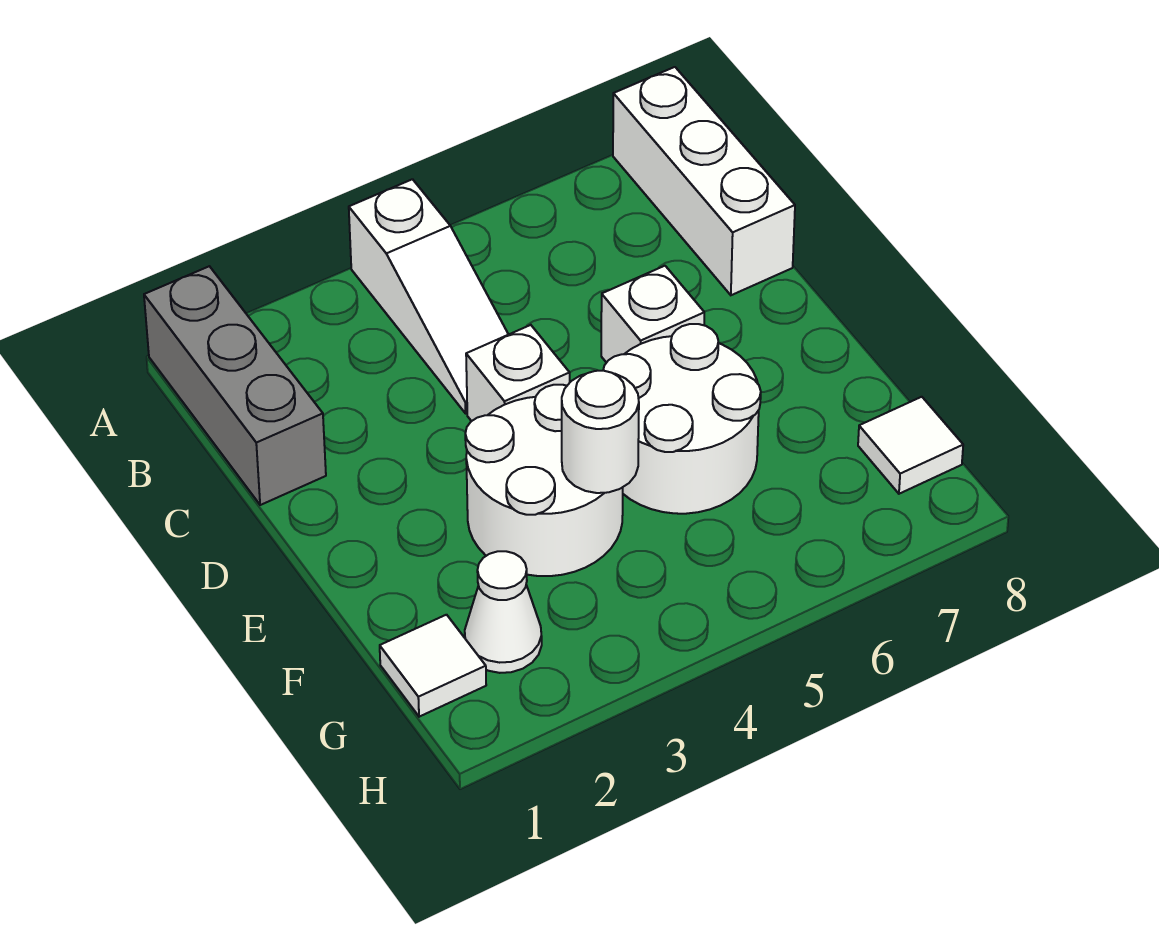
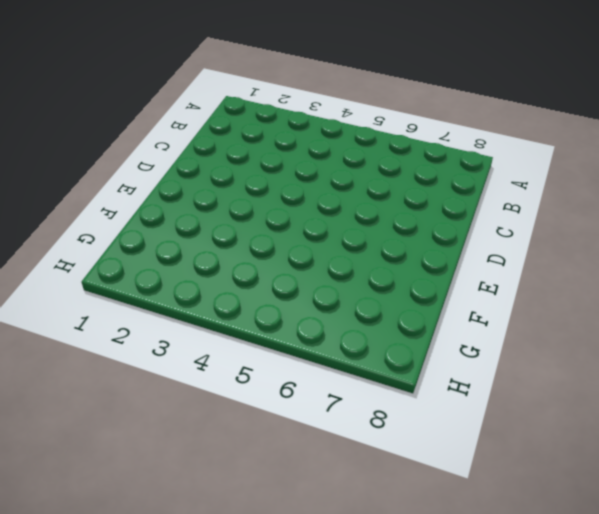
none -> grey 1x3 brick [144,266,326,505]
none -> white 1x3 slope [349,179,509,413]

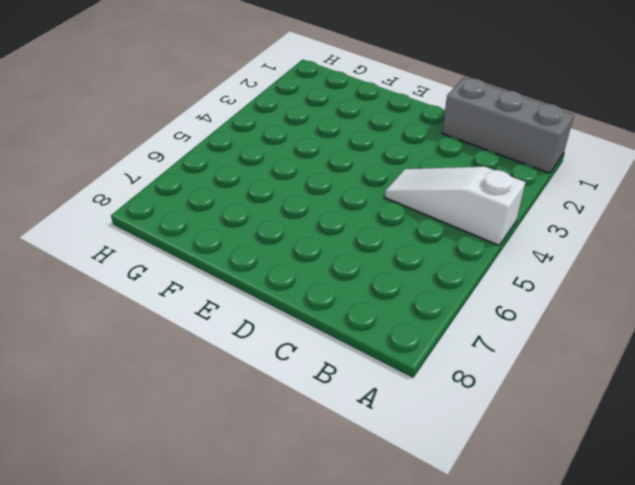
none -> white 1x3 brick [613,67,795,295]
none -> white 1x1 brick [466,325,570,421]

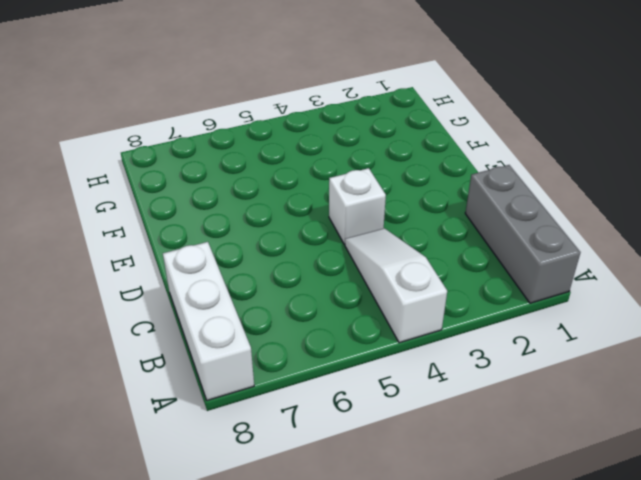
none -> white 1x1 brick [601,266,704,363]
none -> white 2x2 round brick [465,385,623,576]

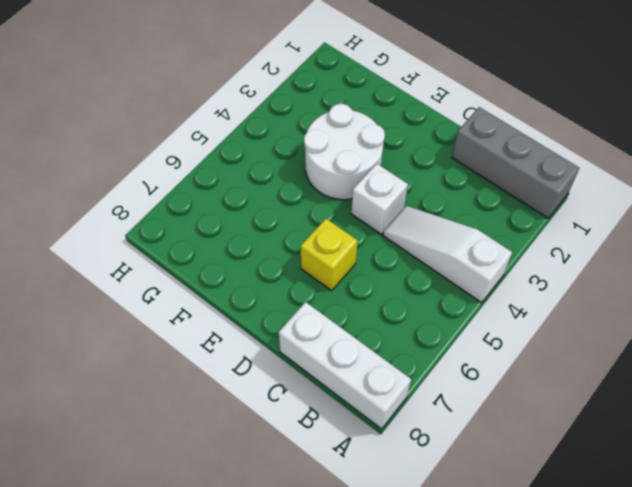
yellow 1x1 brick [301,219,358,291] -> white 1x1 brick [601,266,704,363]
none -> white 2x2 round brick [603,324,761,514]
none -> white 1x1 tile [380,615,486,717]

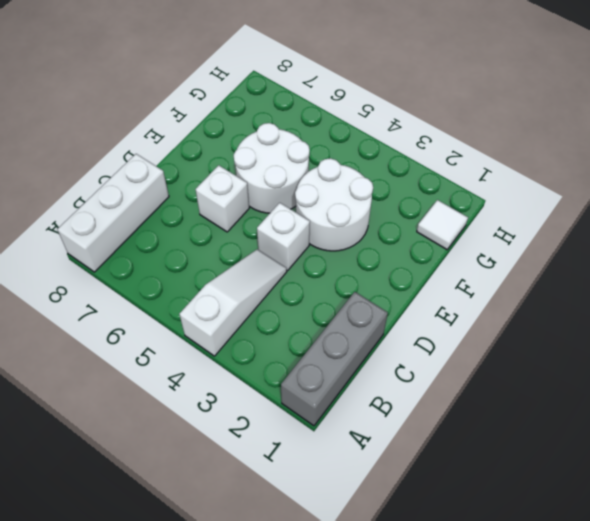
none -> white 1x1 cone [465,551,542,673]
none -> white 1x1 tile [858,397,963,494]

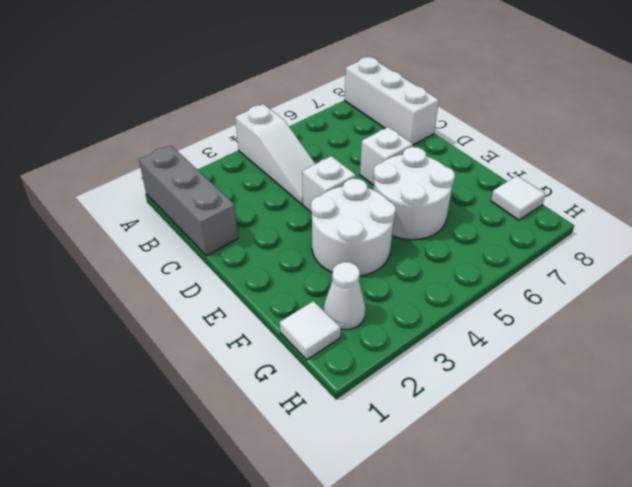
none -> white 1x1 round brick [562,371,639,493]

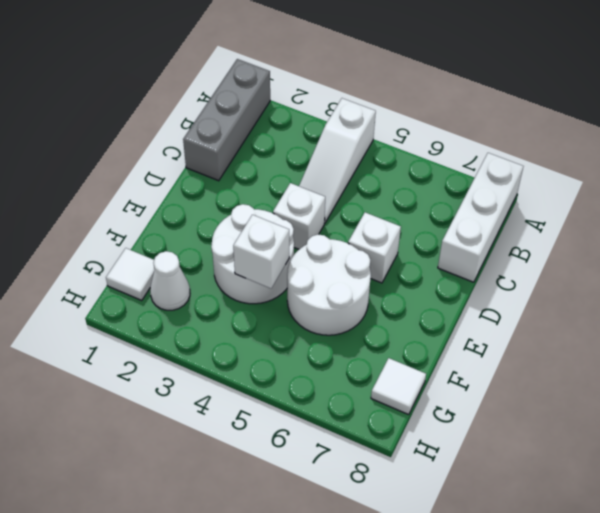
white 1x1 brick [233,215,289,288] -> white 1x1 round brick [562,371,639,493]

